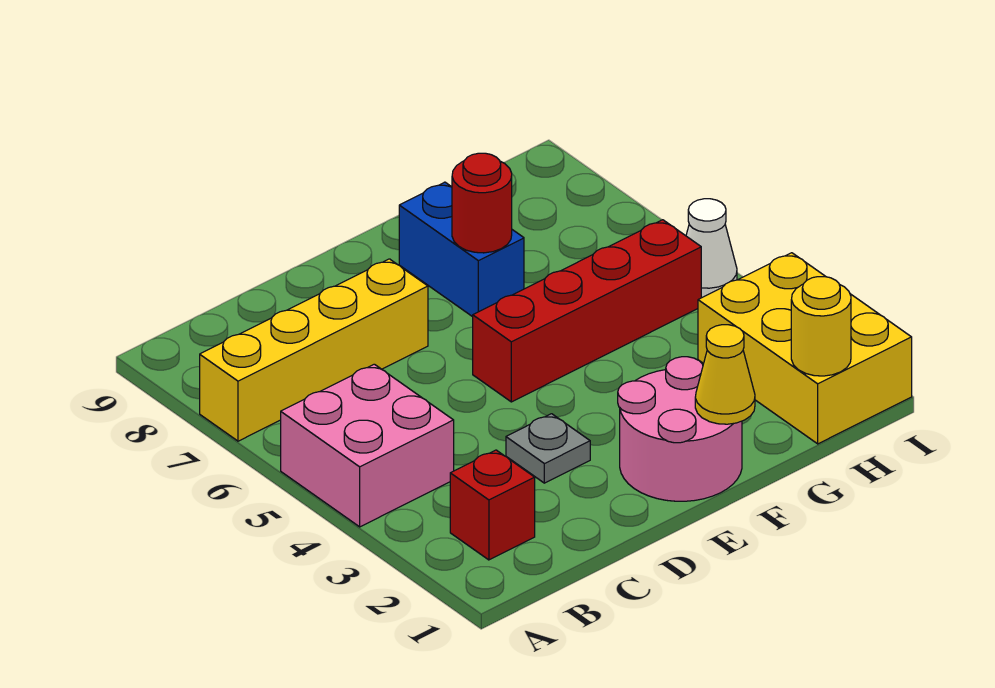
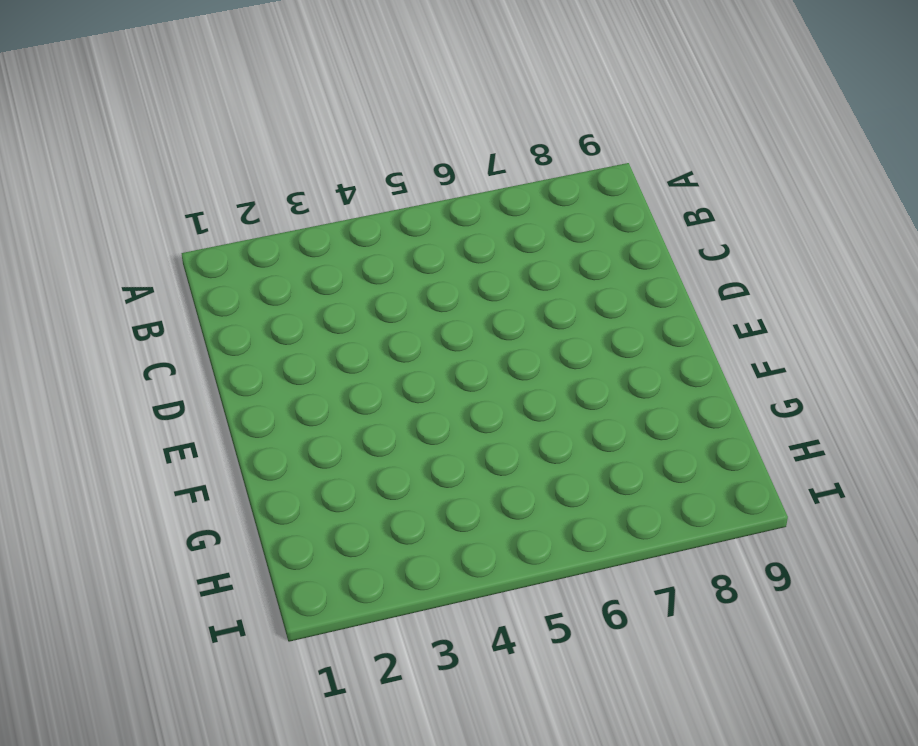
none -> pink 2x2 brick [281,364,454,527]
none -> yellow 1x4 brick [200,259,428,441]
none -> red 1x1 brick [450,450,535,560]

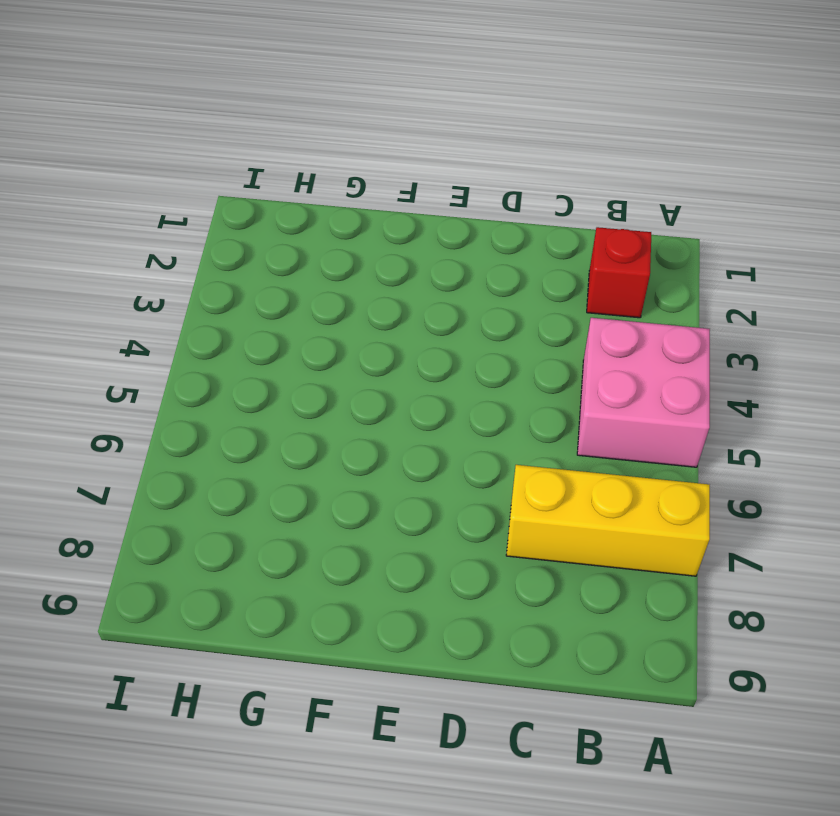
yellow 1x3 brick [506,465,710,576] -> yellow 1x4 brick [200,259,428,441]
none -> grey 1x1 plate [506,414,590,483]
none -> pink 2x2 round brick [618,357,742,501]
none -> red 1x4 brick [473,220,701,402]

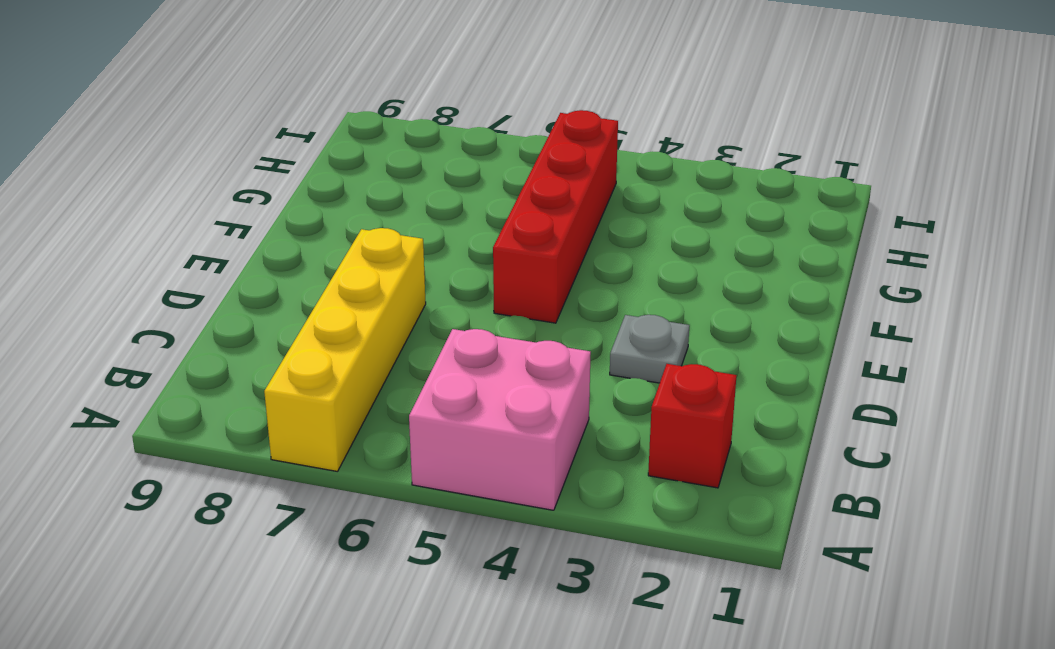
none -> pink 2x2 round brick [618,357,742,501]
none -> blue 1x2 brick [399,182,524,317]
none -> yellow 2x3 brick [698,253,912,444]

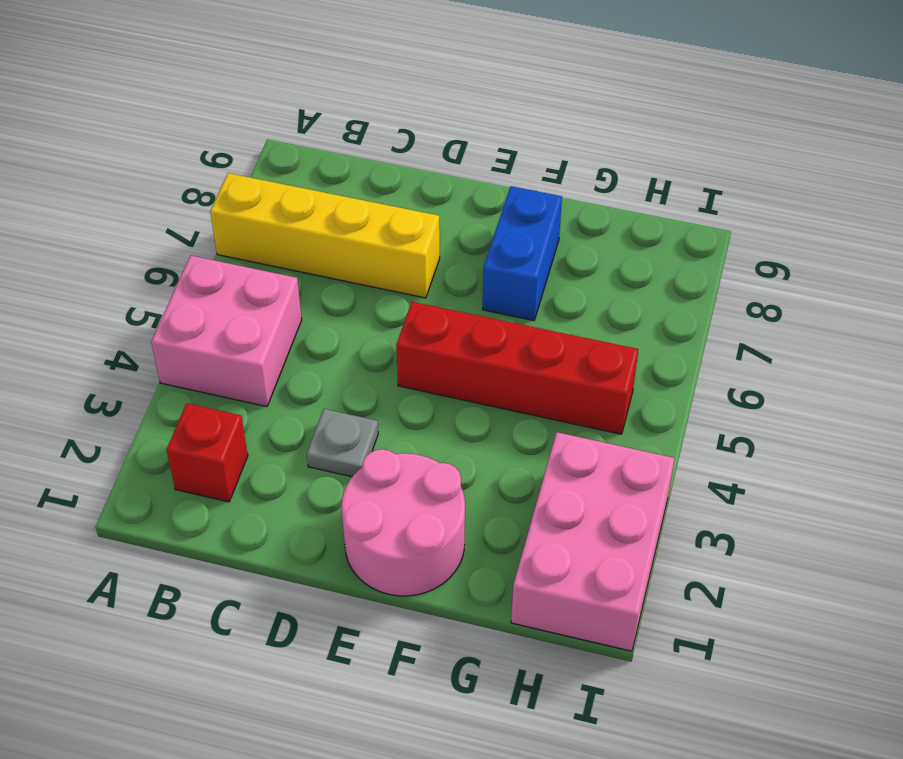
pink 2x3 brick [511,432,675,651] -> yellow 2x3 brick [698,253,912,444]
none -> white 1x1 cone [686,199,737,298]
none -> yellow 1x1 cone [695,325,755,424]
none -> red 1x1 round brick [452,153,512,253]

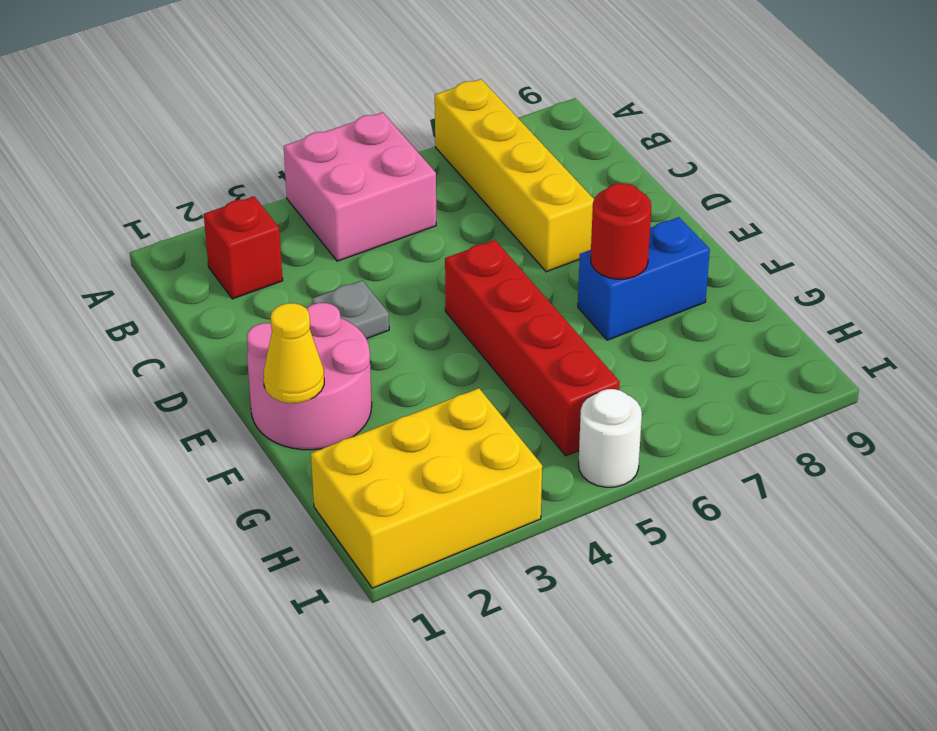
white 1x1 round brick [579,389,642,487] -> white 1x1 cone [686,199,737,298]
none -> yellow 1x1 round brick [791,277,851,376]

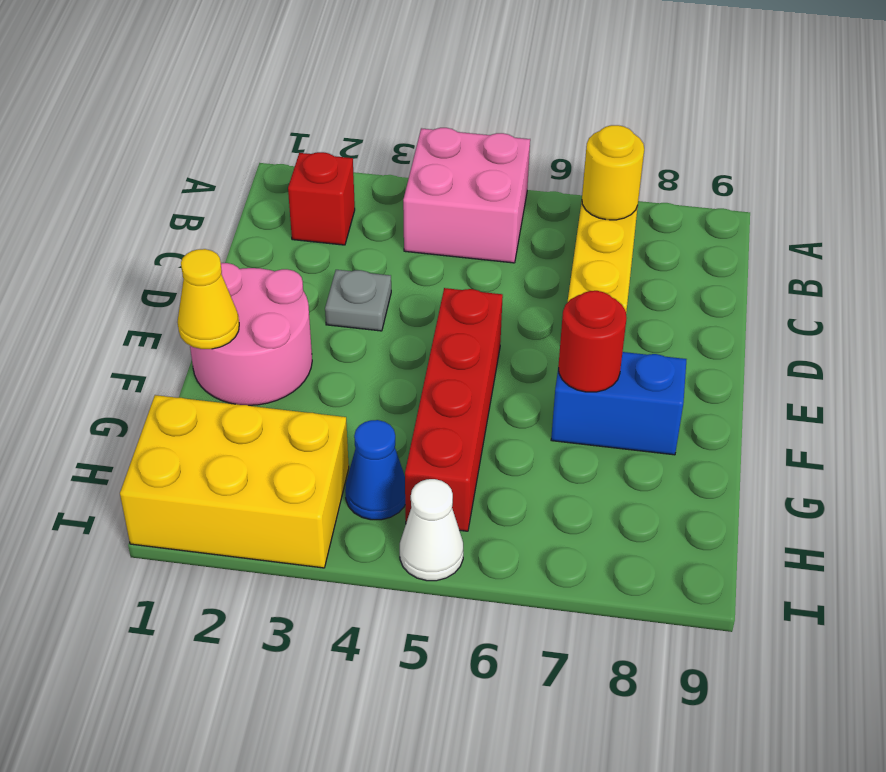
yellow 1x1 round brick [582,125,644,220] -> yellow 1x1 round brick moved to [791,277,851,376]
blue 1x1 cone [345,420,405,520] -> none

